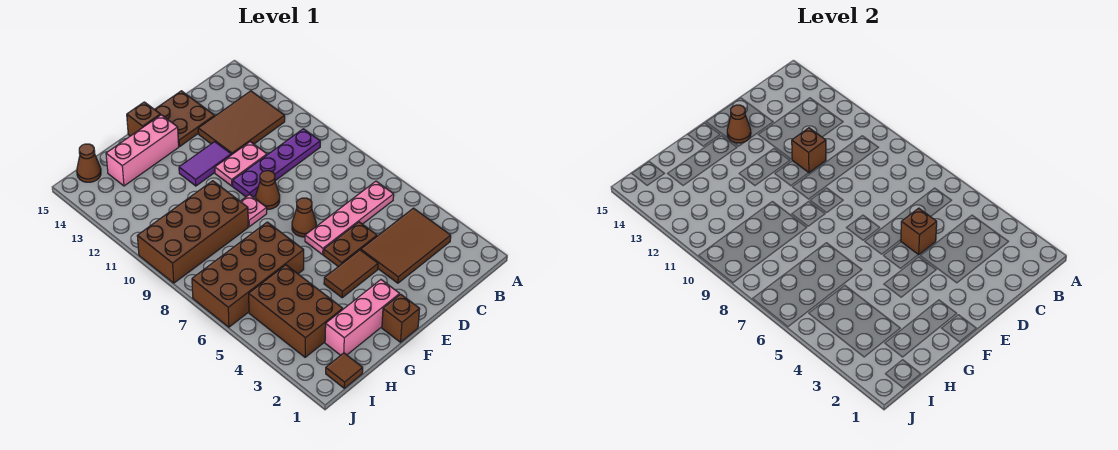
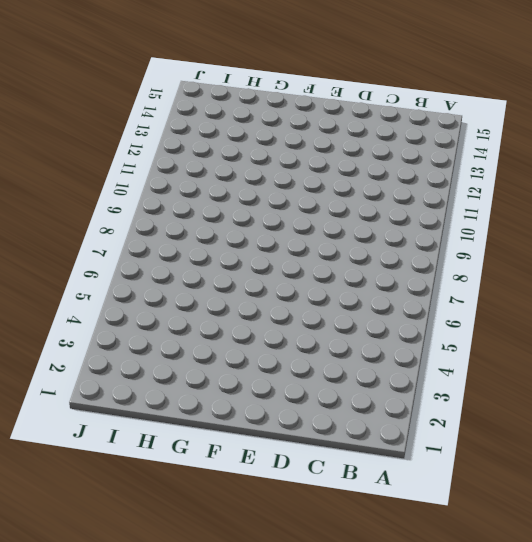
none -> brown 2x3 tile [361,208,451,283]
none -> pink 1x4 plate [305,181,394,255]
none -> purple 1x4 plate [233,129,320,197]

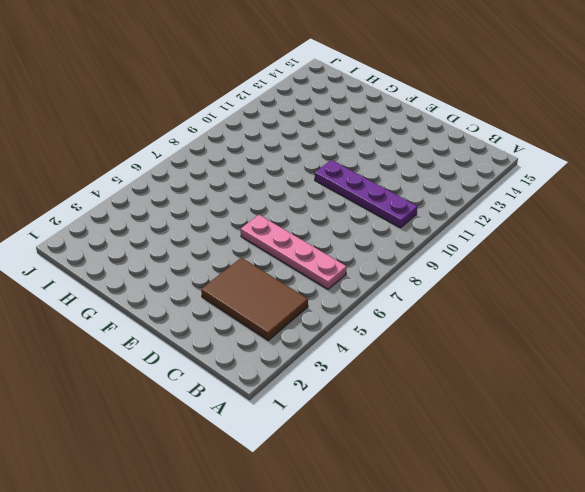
none -> brown 2x3 tile [198,91,285,155]
none -> brown 1x2 plate [324,222,377,267]
none -> pink 1x2 plate [215,142,267,186]

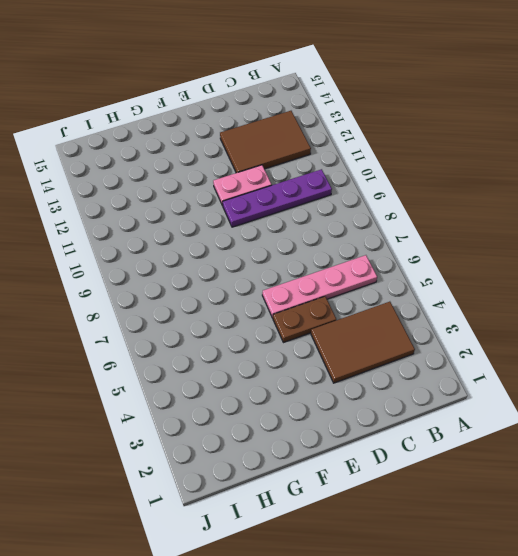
none -> brown 2x2 plate [155,91,215,146]
none -> brown 1x2 tile [324,250,378,298]
none -> brown 1x1 cone [292,198,316,237]

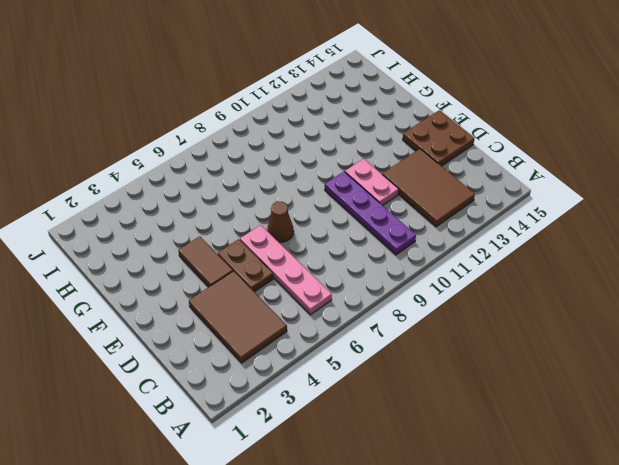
none -> brown 1x1 cone [256,171,280,209]
none -> purple 1x2 tile [179,142,231,186]
none -> brown 1x1 brick [382,294,420,342]

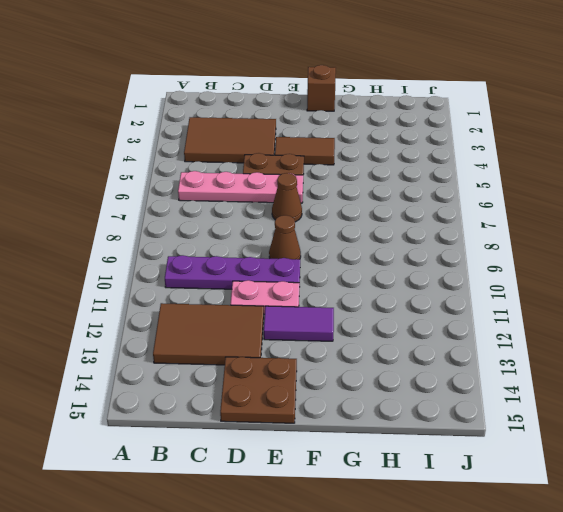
none -> pink 1x3 brick [325,280,400,355]
none -> pink 1x1 plate [240,194,267,227]
none -> pink 1x3 brick [106,115,179,186]

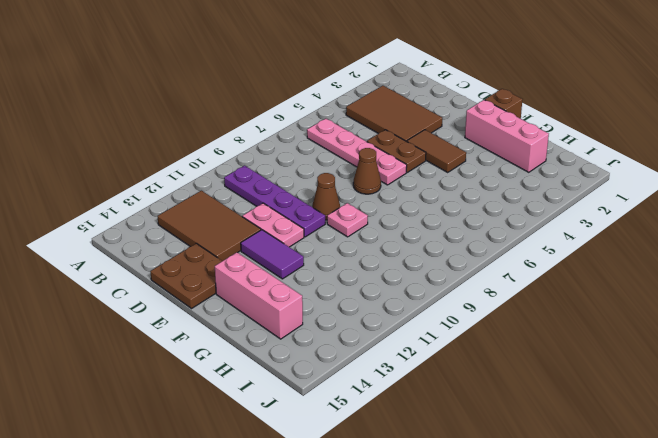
none -> brown 1x1 brick [127,102,160,136]
none -> brown 2x4 brick [192,222,304,327]
none -> brown 2x4 brick [137,181,248,283]

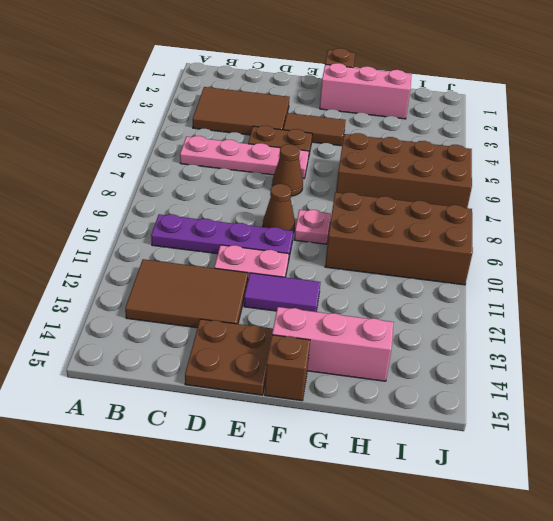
none -> brown 2x3 brick [249,265,343,357]
none -> brown 1x1 tile [326,353,363,388]
none -> brown 1x1 cone [77,144,101,182]

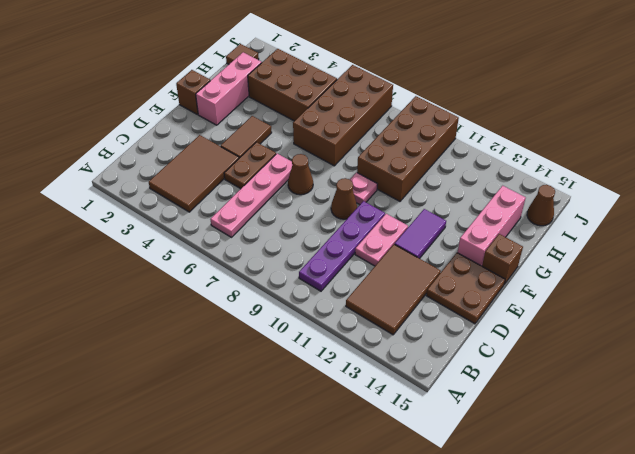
none -> brown 1x1 brick [901,208,937,255]
none -> brown 1x1 brick [792,128,826,173]
none -> brown 1x1 cone [727,105,751,143]

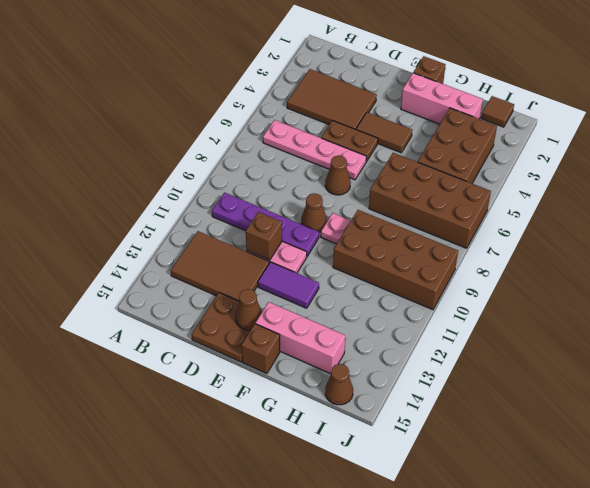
none -> brown 1x1 brick [901,208,937,255]

